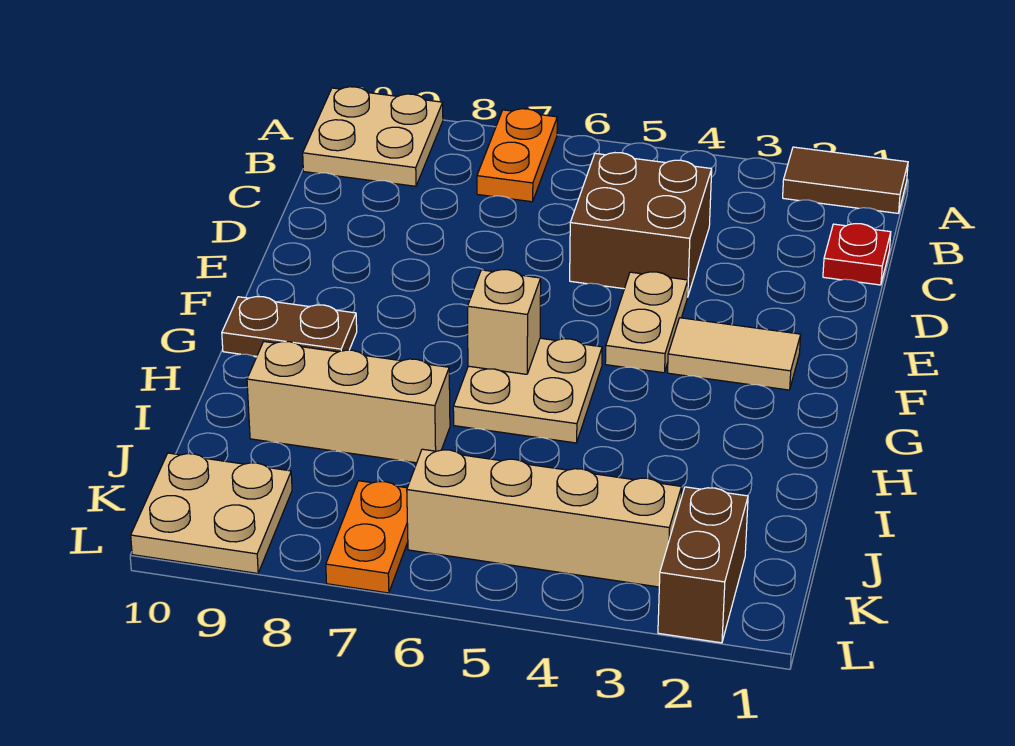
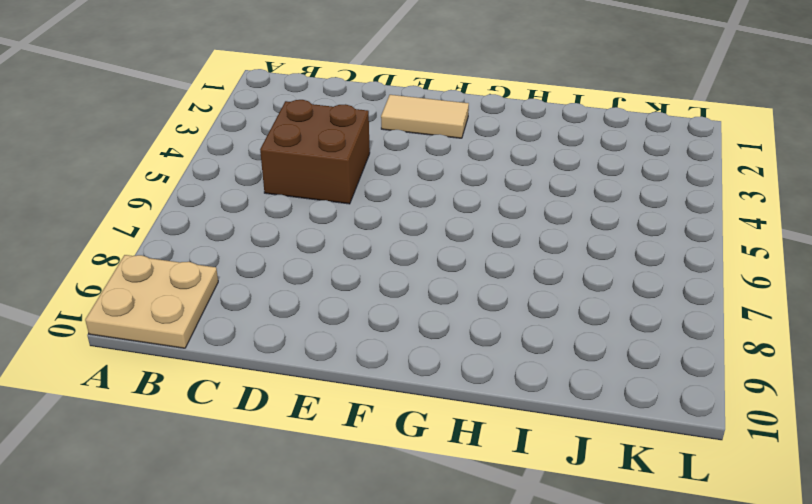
tan 1x2 tile [381,95,469,138] -> tan 1x2 tile turned to [668,318,801,390]
none -> brown 1x2 tile [783,147,908,213]
none -> orange 1x2 plate [477,109,557,202]
none -> red 1x1 plate [823,224,891,285]

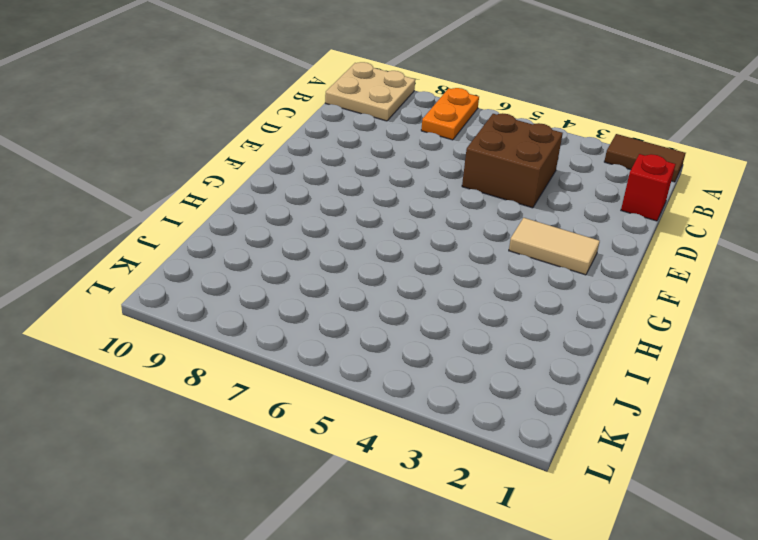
red 1x1 brick [621,154,676,221] -> red 1x1 plate [823,224,891,285]
none -> tan 1x2 plate [605,272,688,373]
none -> tan 2x2 plate [453,338,602,443]
none -> brown 1x2 plate [222,297,357,356]

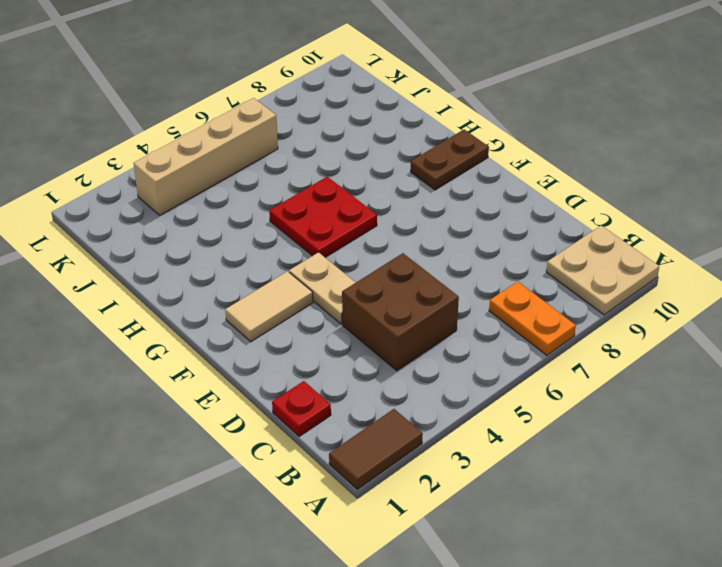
red 2x2 plate [269,177,377,257] -> tan 2x2 plate [453,338,602,443]
none -> tan 1x3 brick [247,342,450,463]
none -> brown 1x2 brick [658,487,748,643]
none -> orange 1x2 plate [326,481,408,593]

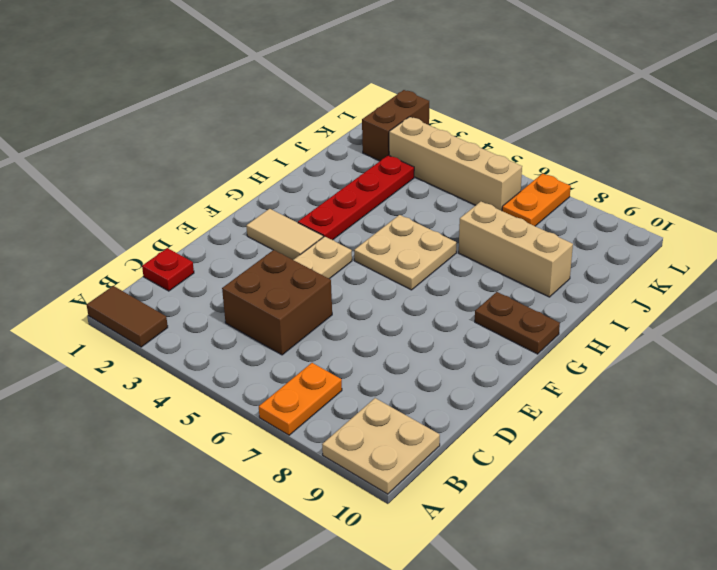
red 1x4 plate [298,155,414,240] -> none
none -> tan 2x2 plate [131,453,292,573]
none -> tan 1x1 brick [468,270,541,374]

